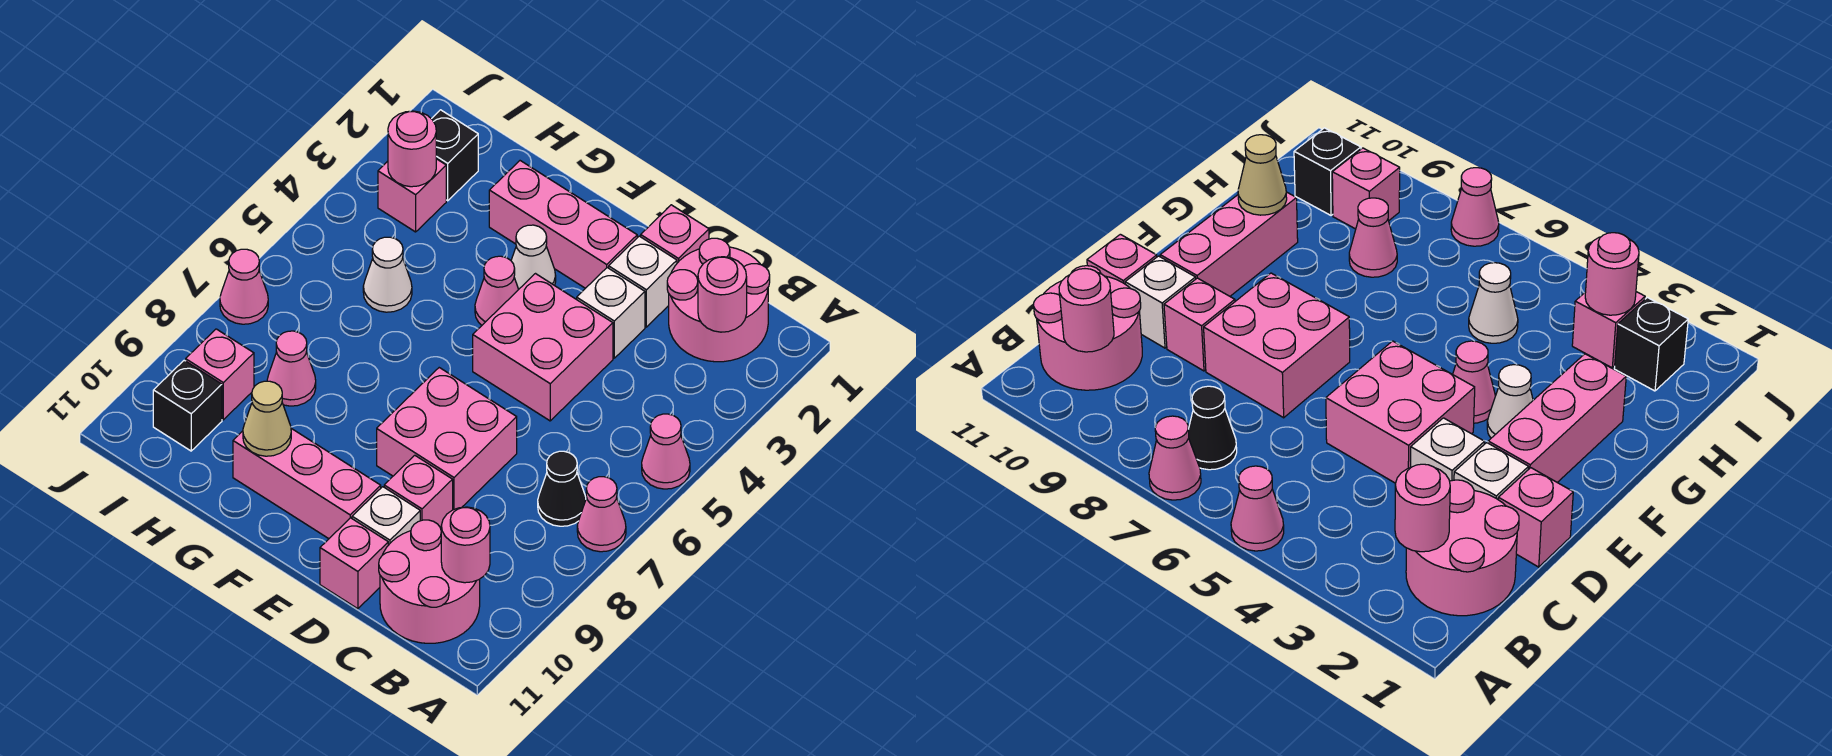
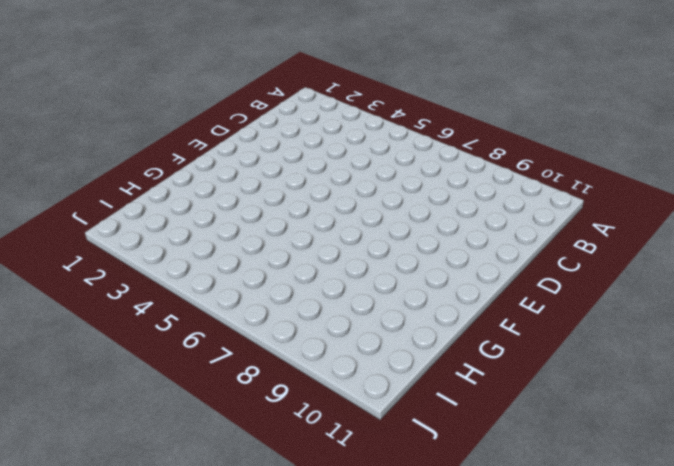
none -> pink 1x1 cone [642,414,690,489]
none -> pink 1x1 cone [577,477,626,552]
none -> pink 2x2 round brick [667,238,770,362]

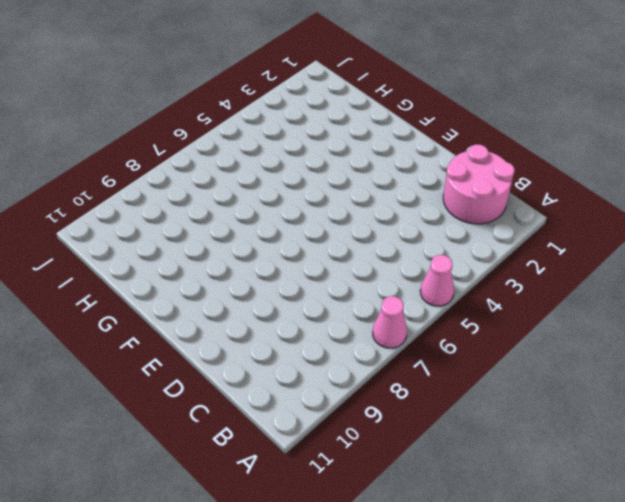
none -> black 1x1 cone [538,451,586,526]
none -> pink 2x2 round brick [379,520,480,643]
none -> pink 1x1 brick [641,205,709,263]

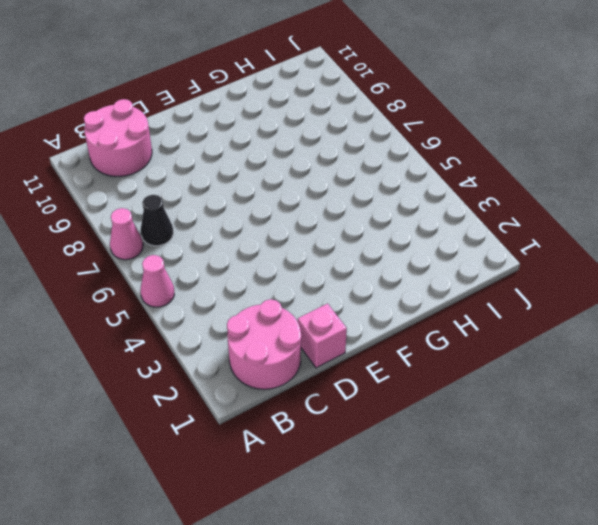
none -> white 1x1 brick [609,236,677,327]
none -> white 1x1 brick [577,268,645,358]
none -> pink 2x2 brick [473,274,613,421]

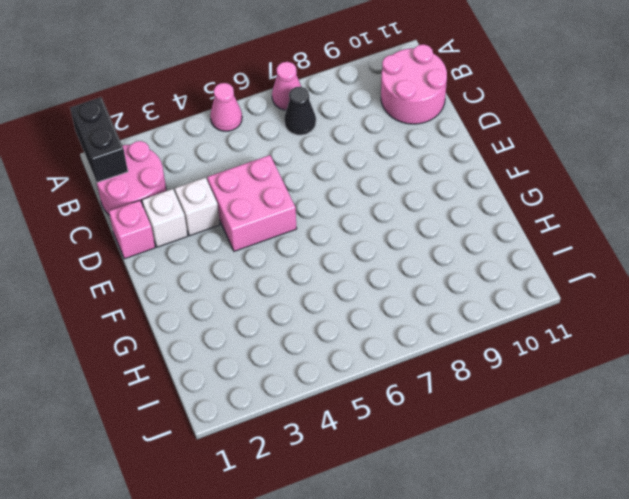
black 1x2 brick [70,97,128,182] -> none
none -> pink 2x2 brick [377,368,517,510]
none -> pink 1x1 brick [384,455,453,528]
none -> white 1x1 brick [352,487,420,545]

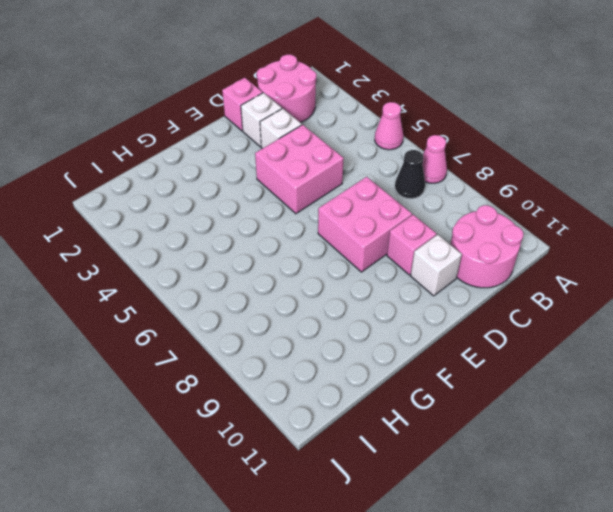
none -> pink 1x1 brick [320,518,388,609]
none -> pink 1x3 brick [489,161,637,288]
none -> pink 1x3 brick [233,428,381,539]

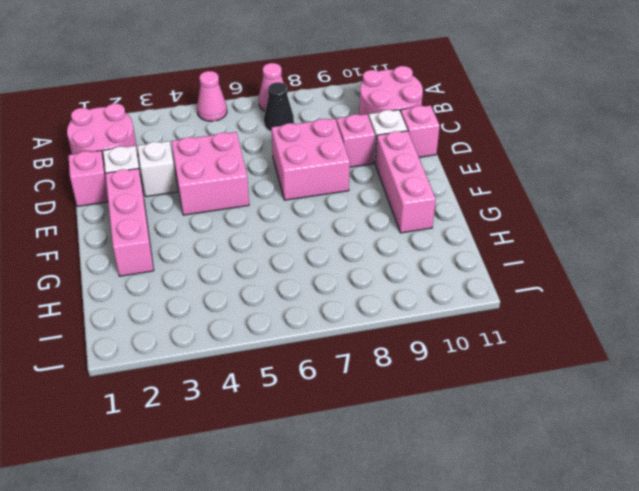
none -> white 1x1 cone [511,225,556,289]
none -> pink 1x1 cone [475,256,519,325]
none -> white 1x1 cone [363,237,412,312]

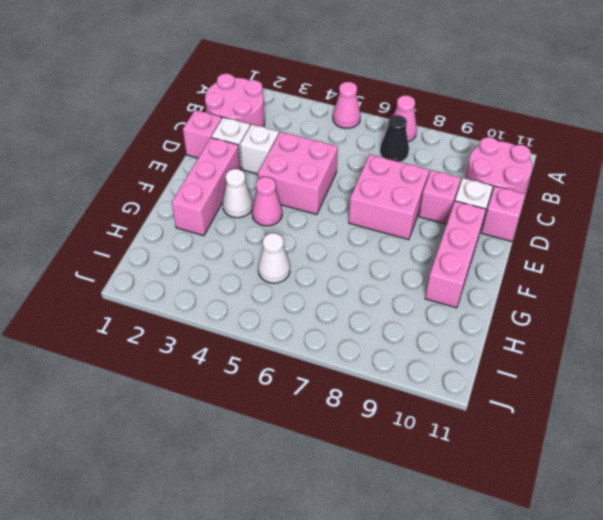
none -> pink 1x1 cone [267,331,316,406]
none -> black 1x1 brick [432,110,478,201]
none -> pink 1x1 brick [378,159,446,232]

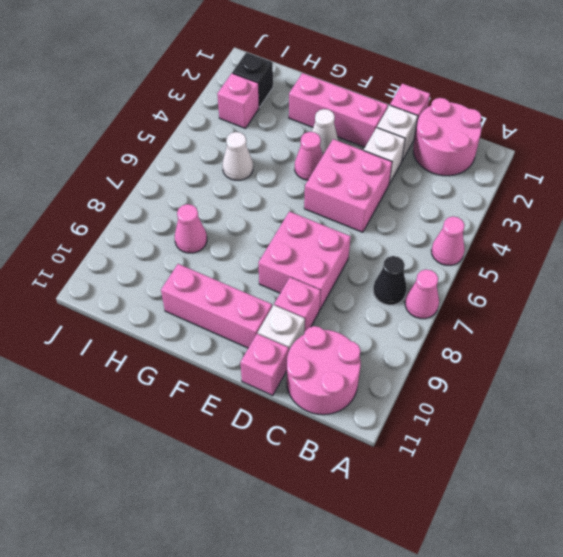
none -> pink 1x1 brick [186,329,254,420]
none -> black 1x1 brick [153,360,222,451]
none -> pink 1x1 cone [220,249,268,324]

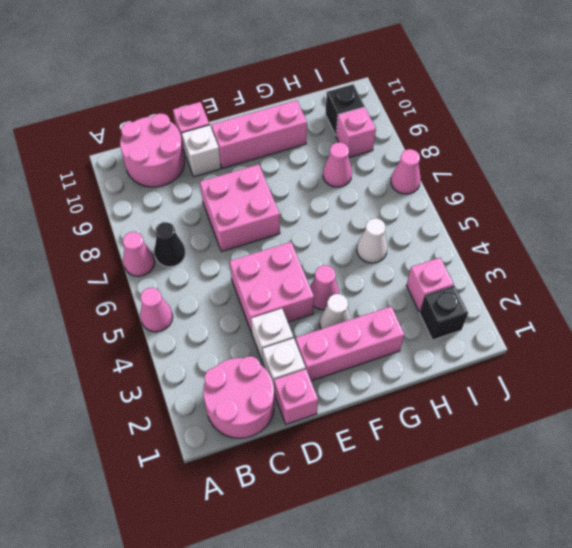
none -> pink 1x1 brick [384,455,453,528]
none -> pink 1x1 round brick [698,257,747,332]
none -> pink 1x1 round brick [441,507,490,583]

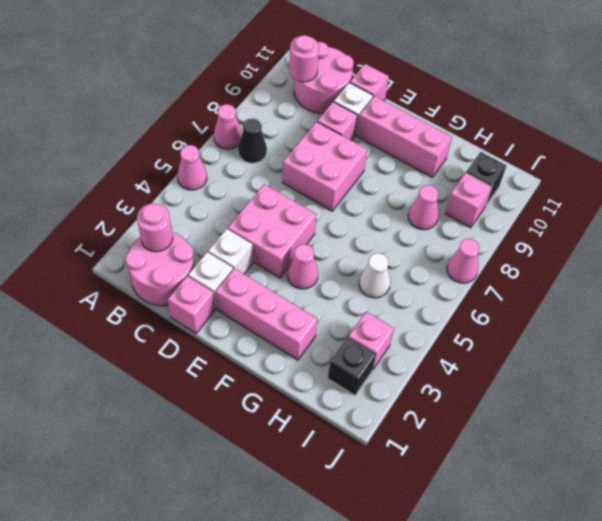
none -> white 1x1 cone [511,225,556,289]
none -> tan 1x1 cone [243,381,291,456]
none -> pink 1x1 round brick [388,111,436,187]

